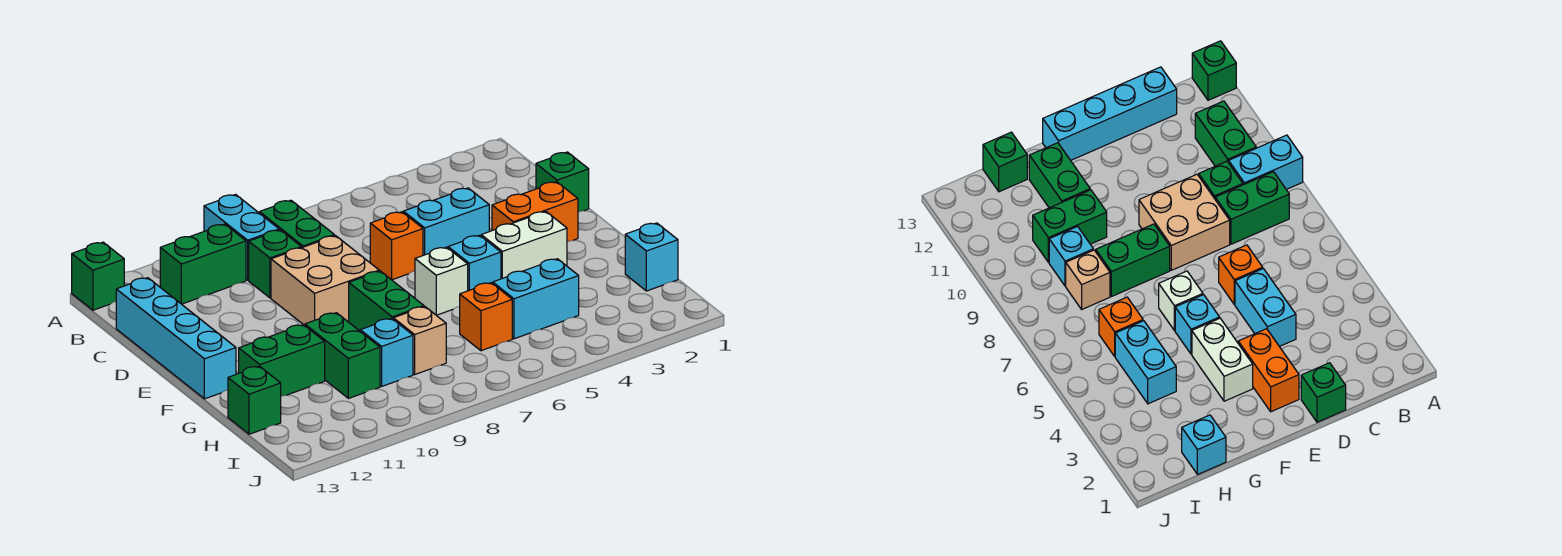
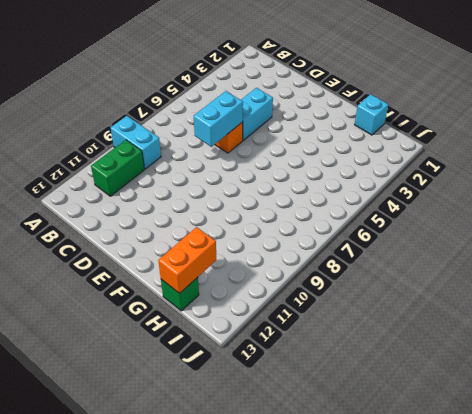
cyan 1x2 brick [194,91,243,147] -> cyan 1x2 brick moved to [493,259,579,339]
orange 1x2 brick [158,227,216,294] -> orange 1x2 brick moved to [492,182,578,241]
none -> green 1x1 brick [72,242,124,310]
none -> green 1x2 brick [260,200,335,248]
none -> green 1x1 brick [249,230,301,298]

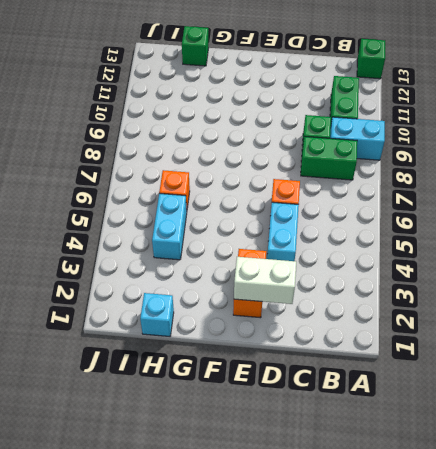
white 1x2 brick [234,257,296,304] -> white 1x2 brick turned to [481,211,567,279]
none -> cyan 1x4 brick [116,278,236,399]
none -> green 1x1 brick [536,152,589,212]
none -> tan 2x2 brick [271,236,379,325]

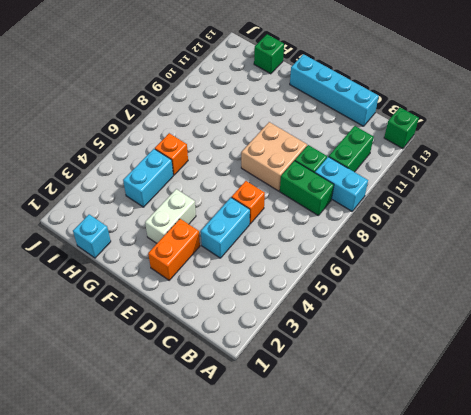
none -> green 1x1 brick [536,152,589,212]
none -> cyan 1x1 brick [448,235,501,291]
none -> white 1x1 brick [415,247,468,315]

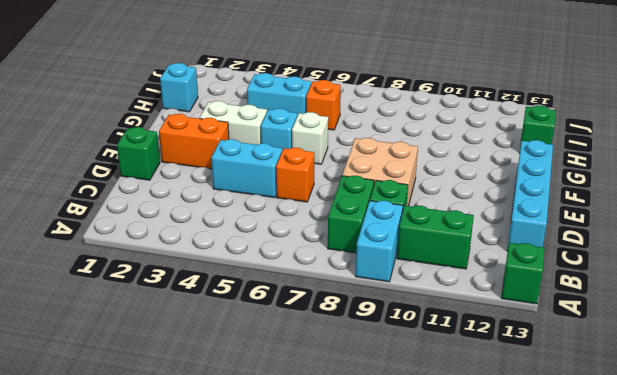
none -> green 1x2 brick [349,271,424,331]
none -> green 1x2 brick [305,313,380,398]
none -> green 1x2 brick [239,325,325,396]

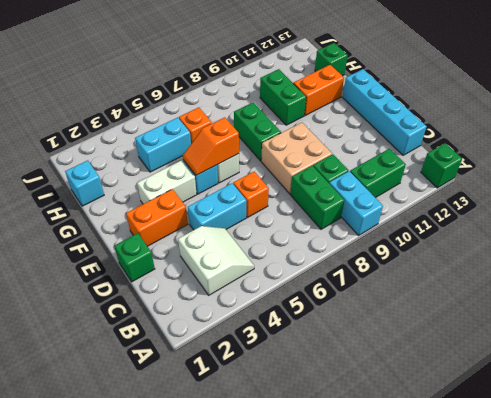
white 2x2 slope [178,226,254,295] -> none
orange 1x2 slope [183,117,239,175] -> none
orange 1x2 brick [293,65,344,116] -> green 1x2 brick [239,325,325,396]
none -> tan 1x1 brick [393,307,446,374]
none -> cyan 1x1 brick [360,318,413,386]

